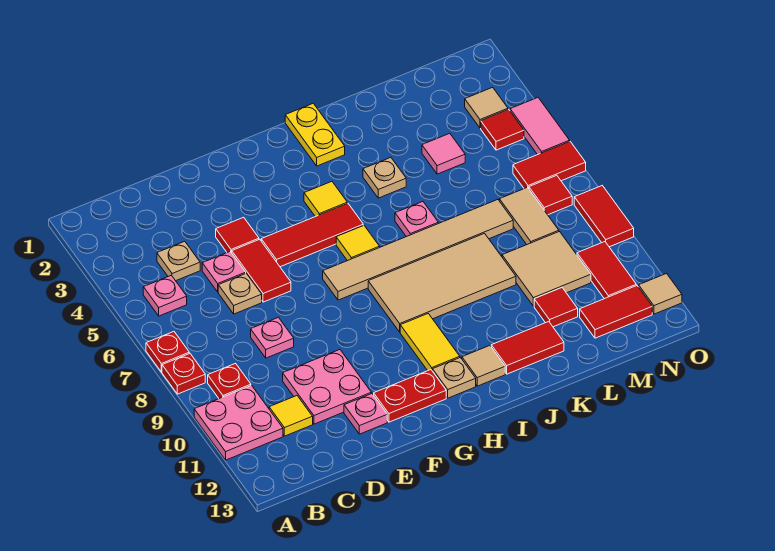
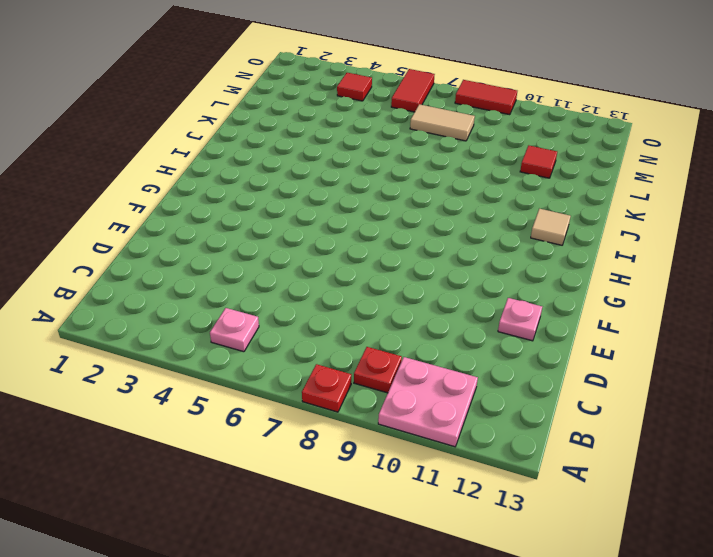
none -> red 1x1 plate [146,332,189,372]
none -> tan 1x1 plate [157,241,200,281]
none -> yellow 1x1 tile [269,396,313,436]
none -> pink 1x1 plate [202,252,246,292]

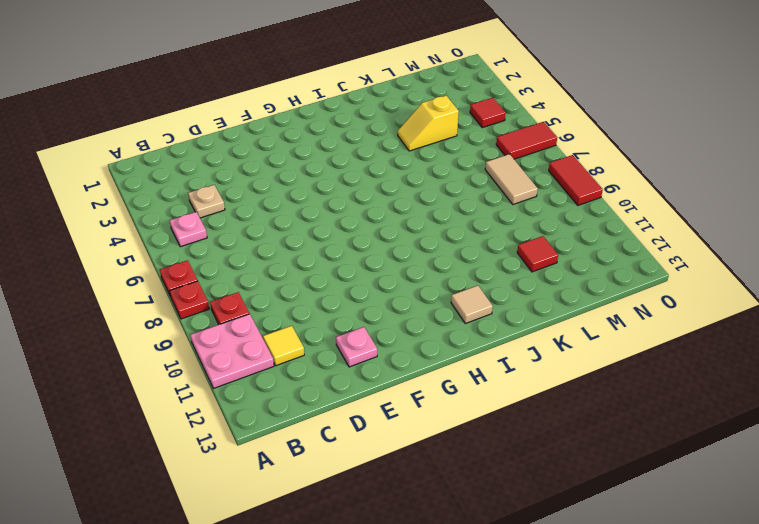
yellow 1x2 slope [398,96,459,151] -> pink 1x1 tile [422,133,465,174]
none -> pink 1x1 plate [202,252,246,292]
none -> tan 1x1 plate [218,273,262,314]
none -> pink 1x1 plate [251,317,294,358]
none -> pink 2x2 plate [283,350,371,424]

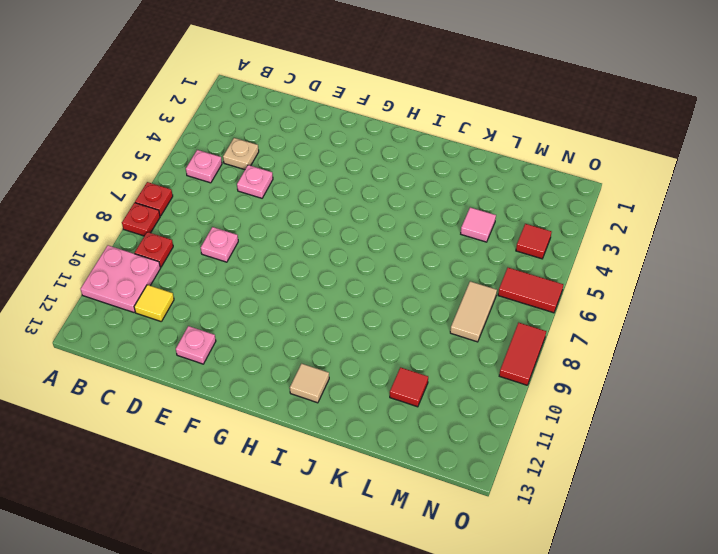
none -> tan 1x1 plate [218,273,262,314]
none -> pink 2x2 plate [283,350,371,424]
none -> red 1x1 tile [216,217,259,253]
none -> red 1x2 tile [232,239,291,302]

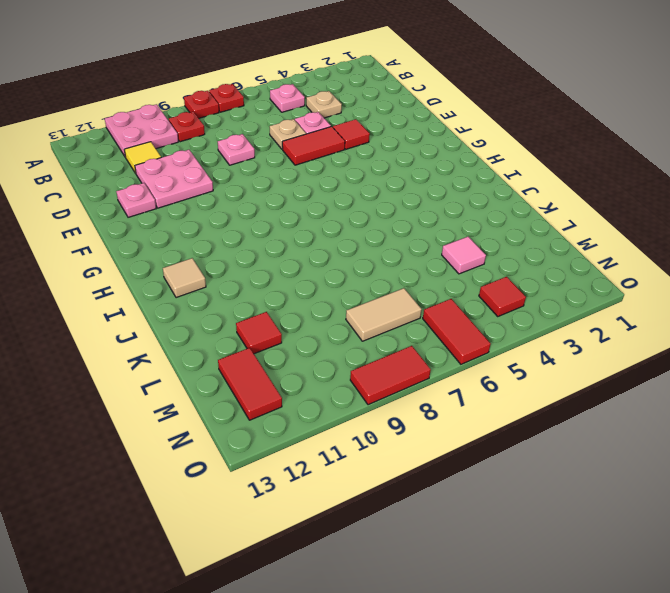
none -> red 1x3 tile [261,203,363,267]
none -> red 1x2 plate [374,370,446,422]
none -> tan 1x6 tile [323,200,513,300]
none -> yellow 1x1 tile [304,182,347,217]

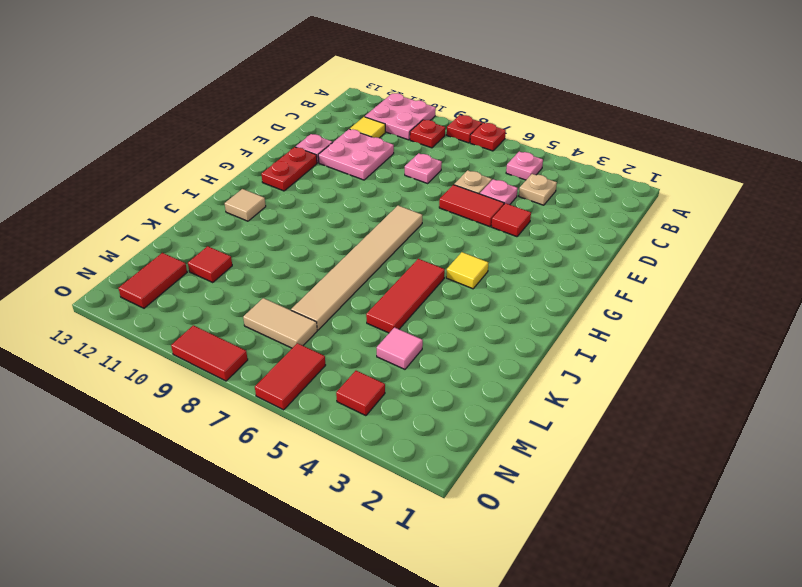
red 1x3 tile [366,259,445,333] -> red 1x3 tile moved to [261,203,363,267]
none -> yellow 1x1 tile [336,225,380,261]
none -> tan 2x4 tile [368,234,516,332]
none -> yellow 1x2 tile [400,314,460,371]
none -> tan 1x1 plate [432,357,476,398]

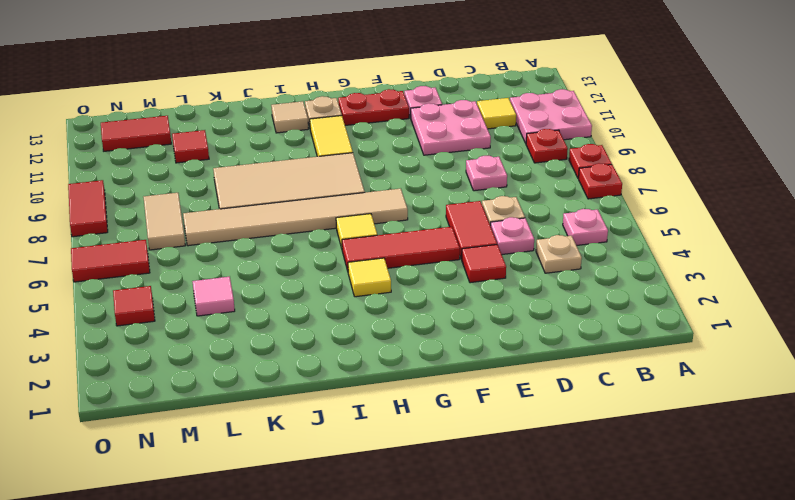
none -> yellow 1x2 plate [285,103,345,166]
none -> tan 1x1 plate [363,157,406,198]
none -> pink 1x1 plate [395,202,438,237]
none -> red 1x2 tile [491,322,564,374]

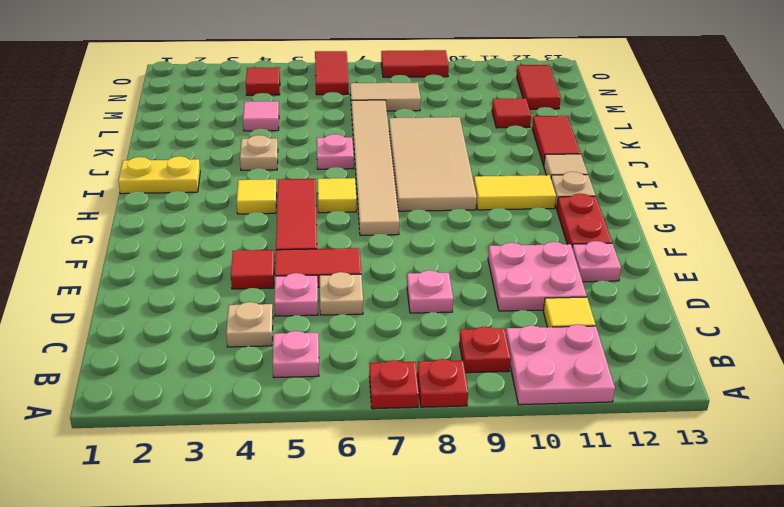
none -> tan 2x2 tile [502,232,591,306]
none -> tan 1x1 tile [465,87,508,128]
none -> red 1x1 tile [529,175,572,215]
none -> red 1x2 tile [577,242,636,299]

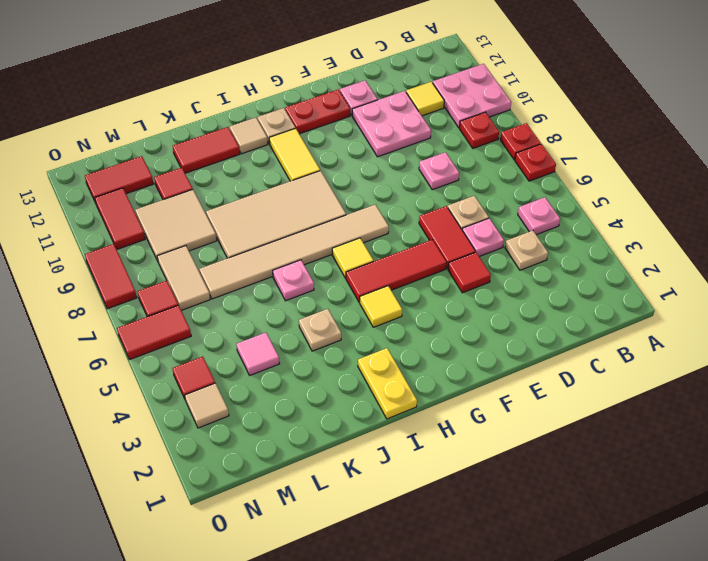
none -> pink 1x2 tile [510,98,570,155]
none -> tan 1x1 tile [639,274,682,314]

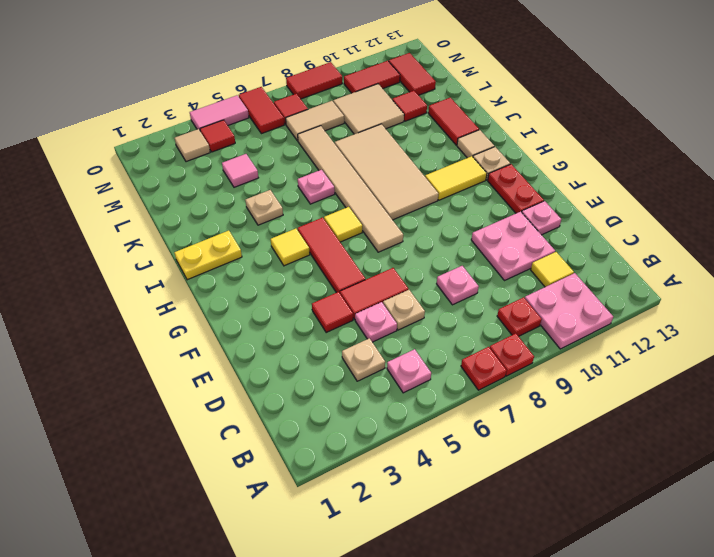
none -> tan 1x1 tile [639,274,682,314]

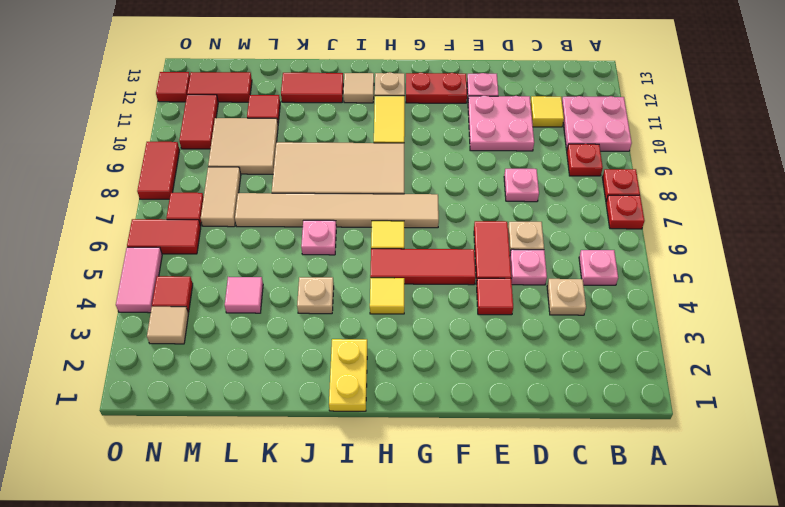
red 1x1 tile [156,72,190,102] -> tan 1x1 tile [639,274,682,314]

